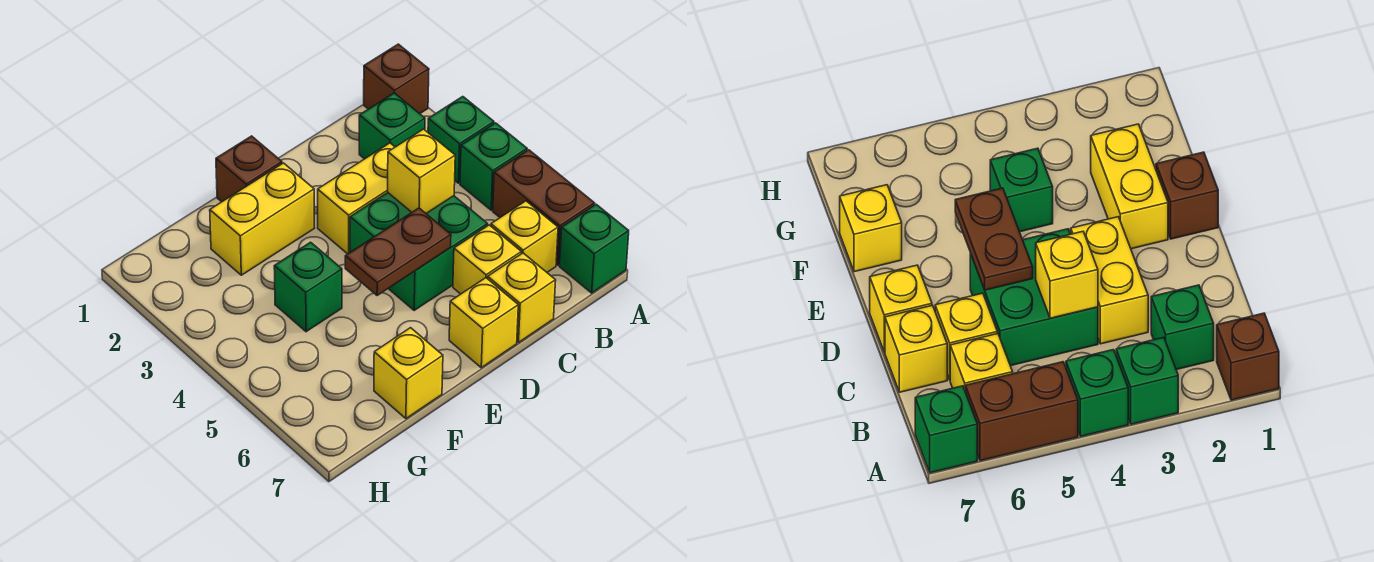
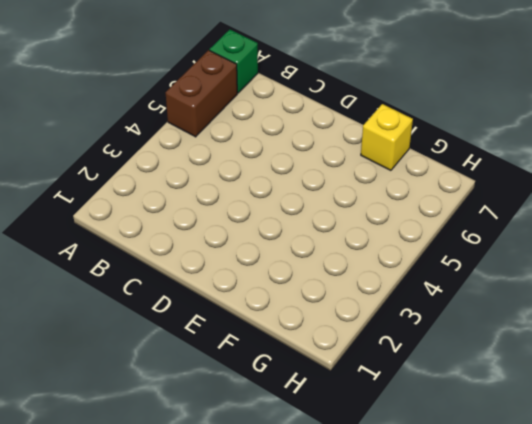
none -> brown 1x1 brick [364,44,429,114]
none -> green 1x1 brick [428,97,494,183]
none -> green 1x1 brick [460,123,527,210]

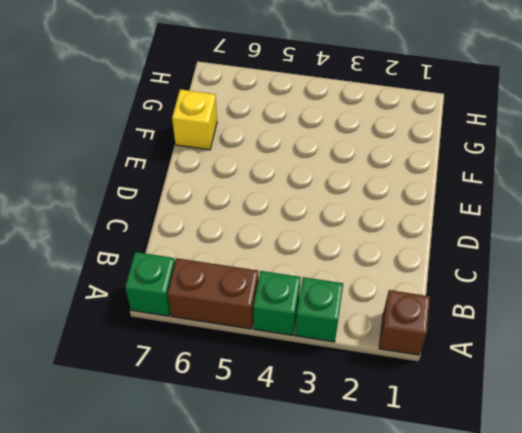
none -> green 1x1 brick [359,93,425,159]
none -> yellow 1x1 brick [491,201,558,272]
none -> yellow 1x2 brick [318,143,395,254]

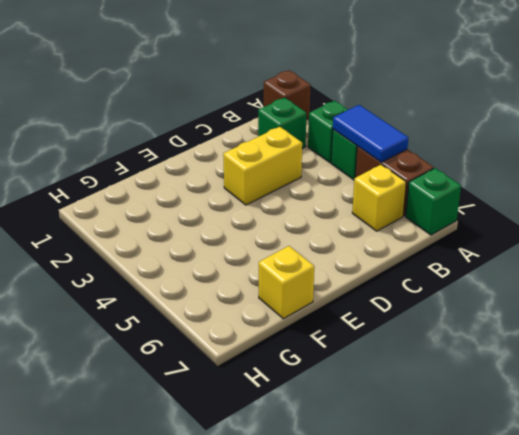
blue 1x2 tile [333,105,408,162] -> none
none -> green 2x2 brick [350,193,488,310]
none -> yellow 1x1 brick [453,225,521,294]
none -> yellow 1x1 brick [488,253,556,343]

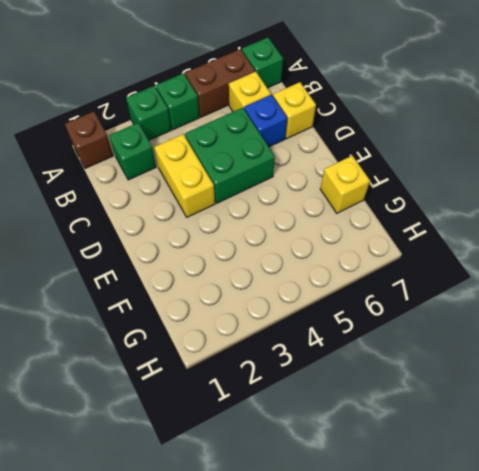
blue 1x1 brick [244,95,287,147] -> yellow 1x1 brick [453,225,521,294]
none -> yellow 1x1 brick [449,278,518,368]
none -> brown 1x1 brick [216,136,282,202]
none -> yellow 1x2 brick [210,163,314,275]

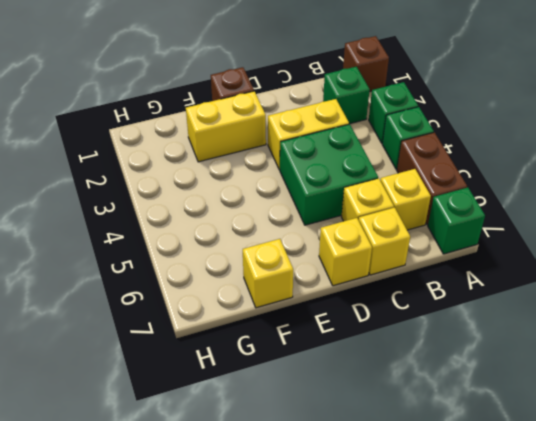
none -> green 1x1 brick [274,242,342,332]
none -> yellow 1x1 brick [388,129,455,214]
none -> brown 1x2 plate [345,208,451,296]

